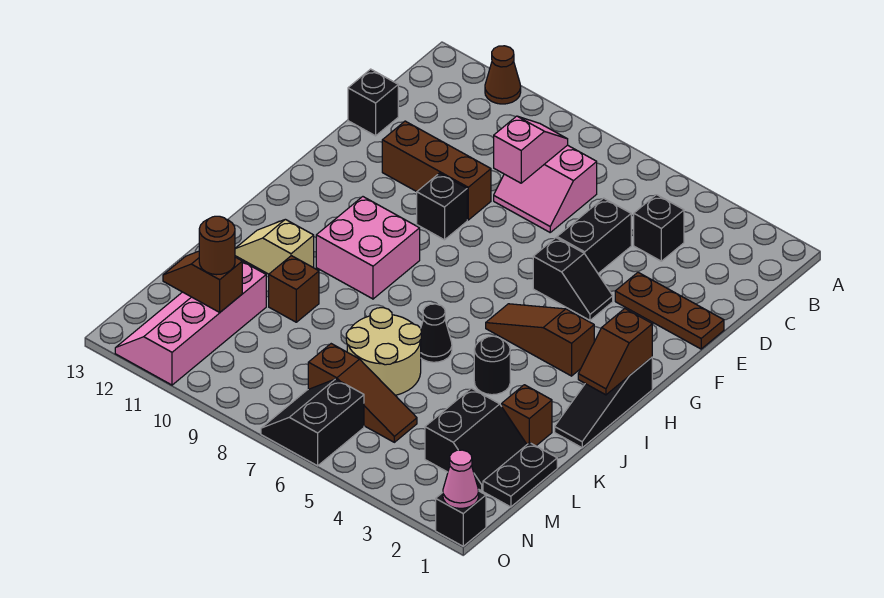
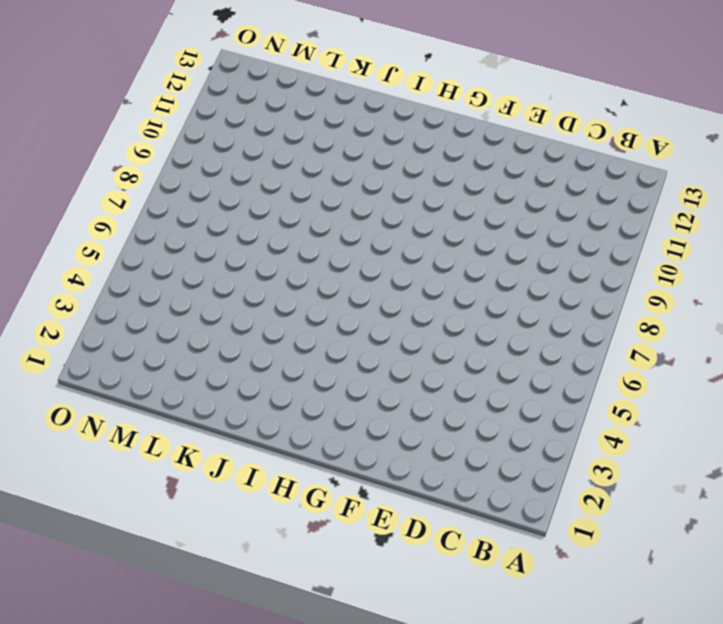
none -> brown 1x1 cone [485,46,521,104]
none -> black 1x1 brick [634,195,684,261]
none -> pink 2x2 slope [494,145,597,232]

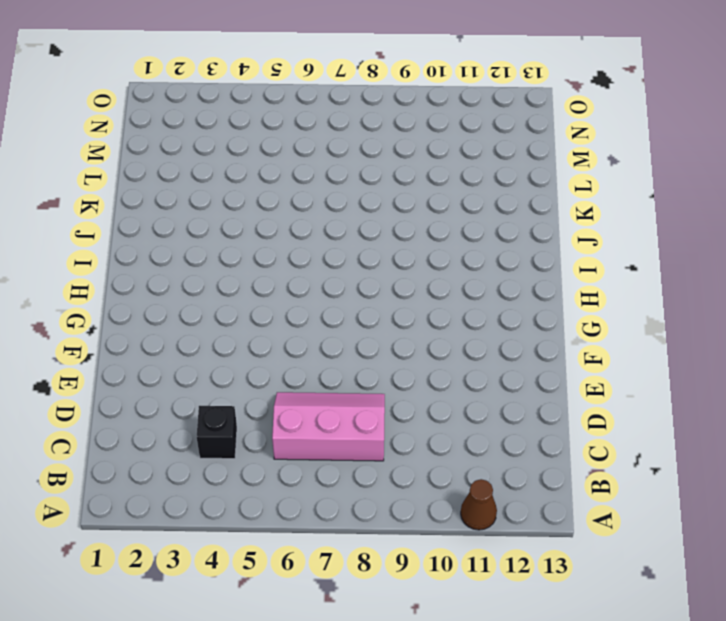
pink 2x3 slope [272,392,385,461] -> pink 2x2 slope [494,145,597,232]
none -> black 1x2 brick [557,198,631,273]
none -> black 1x1 brick [348,69,398,136]
none -> brown 1x3 plate [615,272,724,349]

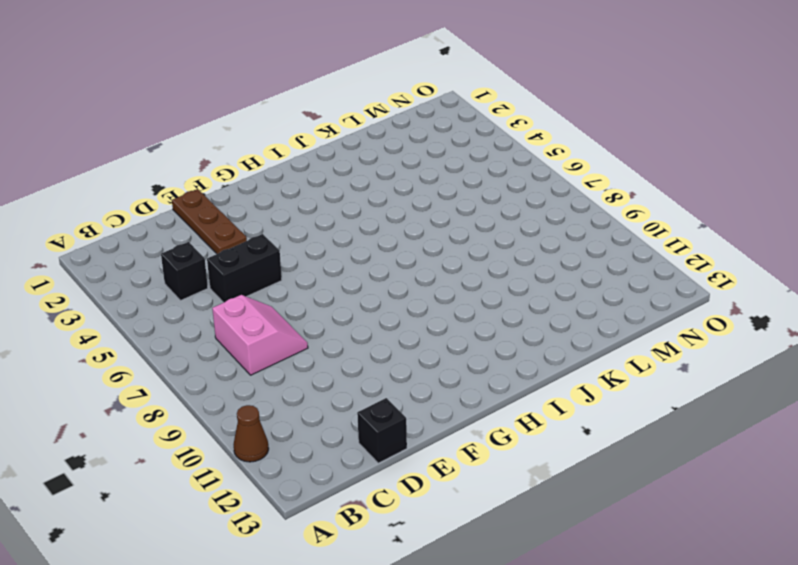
none -> brown 1x3 brick [382,121,491,220]
none -> black 1x2 slope [533,238,613,320]
none -> black 1x1 brick [417,173,467,240]

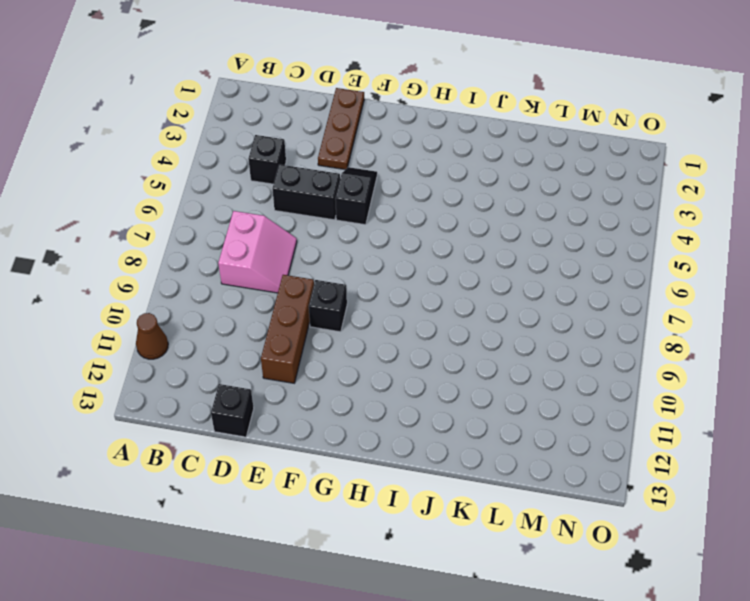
none -> black 1x3 slope [555,357,652,448]
none -> brown 1x3 slope [486,304,594,376]
none -> pink 2x2 brick [316,197,420,299]

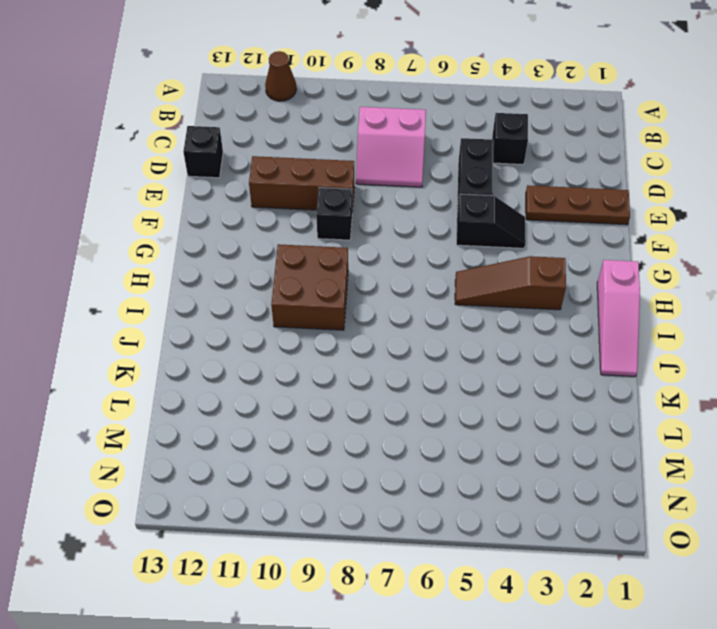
pink 1x3 slope [597,260,640,376] -> black 1x3 slope [555,357,652,448]
brown 2x2 brick [271,244,348,330] -> pink 2x2 brick [316,197,420,299]
none -> black 1x1 round brick [474,336,510,395]
none -> black 1x1 cone [420,304,452,362]
none -> tan 1x2 slope [235,219,314,274]

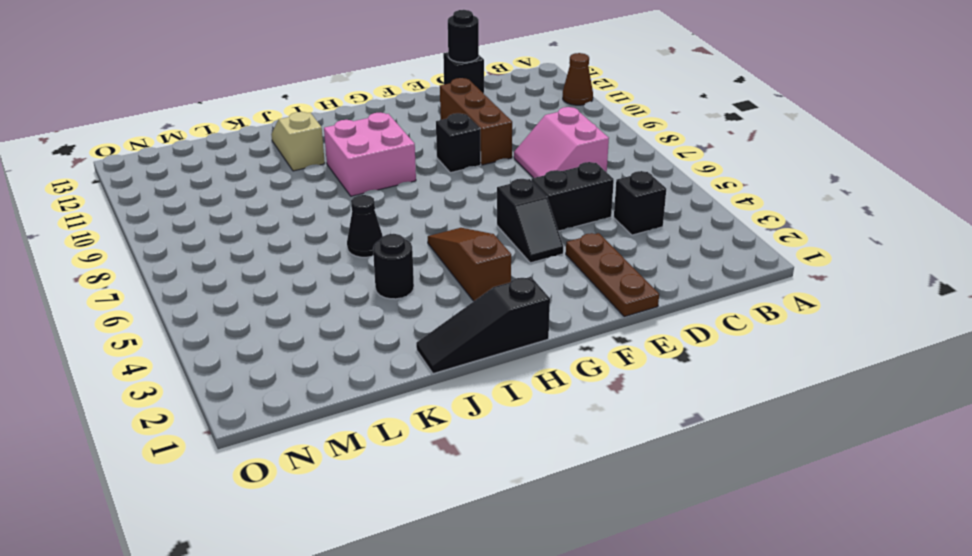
black 1x1 round brick [448,10,479,63] -> none
none -> brown 1x1 brick [502,385,552,446]
none -> tan 2x2 round brick [346,308,421,395]
none -> brown 1x1 brick [269,256,319,322]

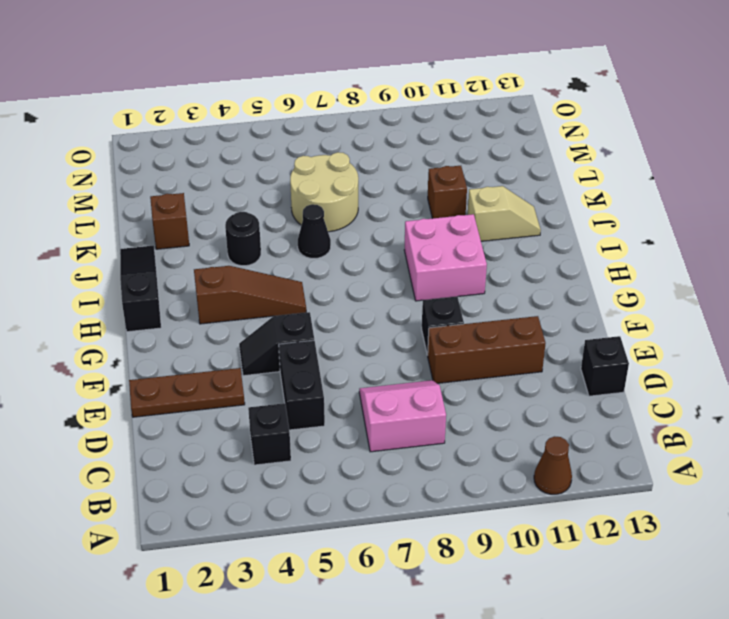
none -> black 1x2 plate [483,443,557,507]
none -> black 2x2 slope [425,388,527,491]
none -> pink 2x4 slope [115,261,266,385]

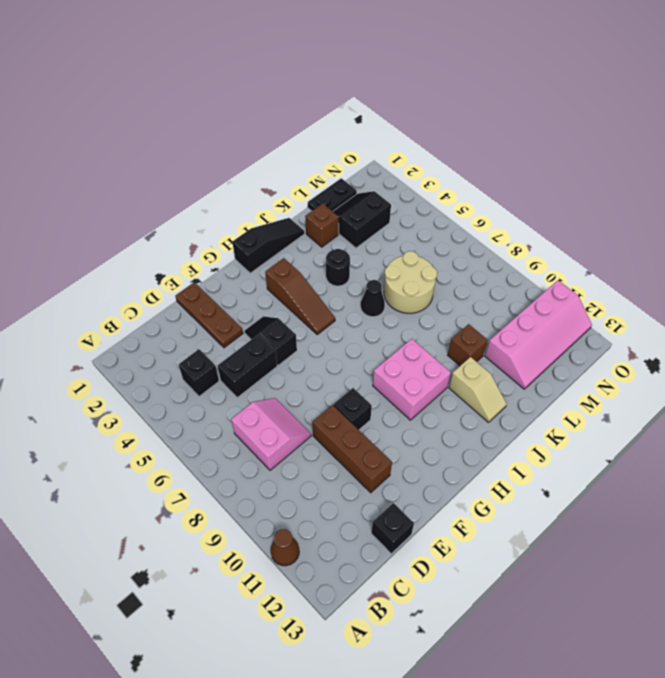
none -> brown 1x3 slope [308,344,417,442]
none -> black 2x2 slope [261,379,364,466]
none -> black 1x1 brick [436,491,486,546]

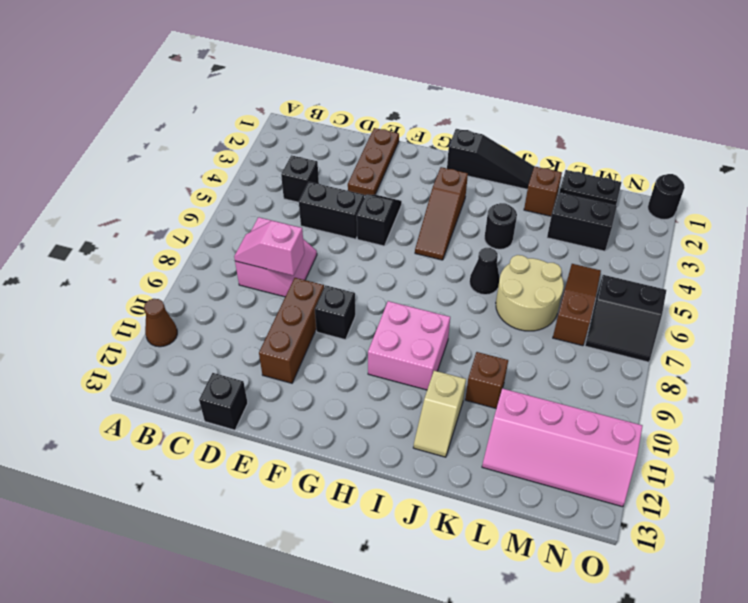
black 1x1 round brick [648,174,685,220] -> black 1x1 brick [436,491,486,546]
none -> brown 1x2 slope [578,309,652,395]
none -> brown 1x2 slope [163,251,242,312]
none -> pink 1x1 cone [443,450,479,508]

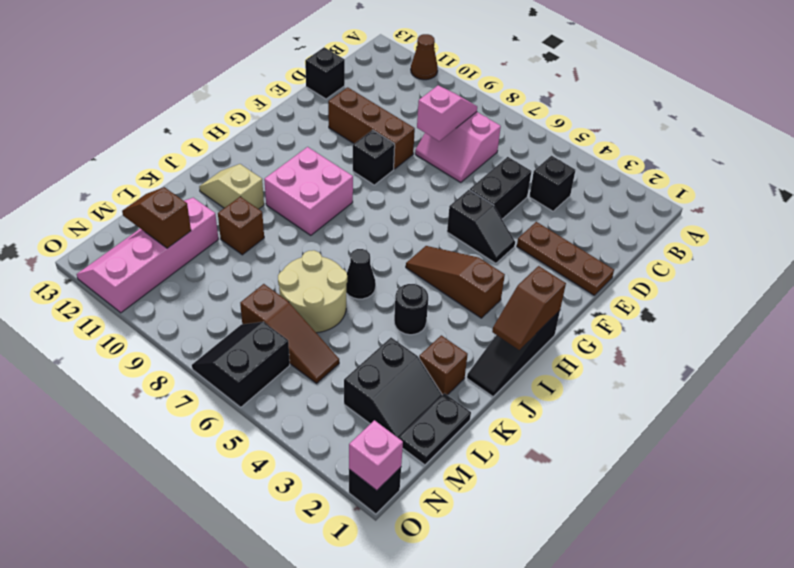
pink 1x1 brick [349,420,403,491] -> pink 1x1 cone [443,450,479,508]
none -> brown 1x1 round brick [199,216,235,275]

